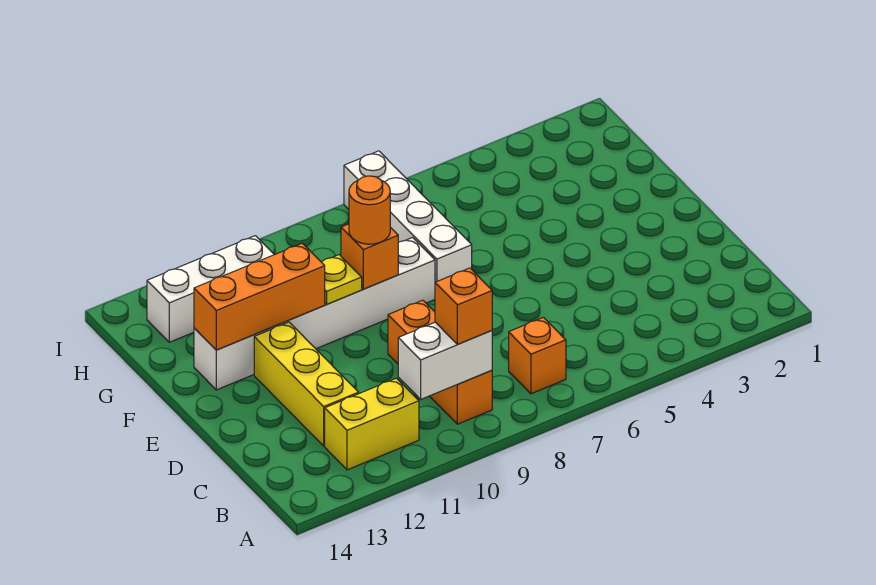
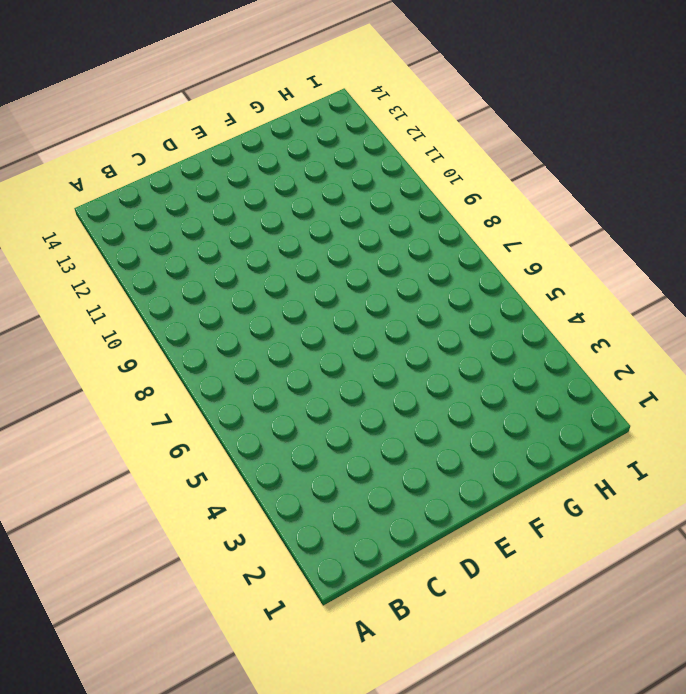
none -> orange 1x1 brick [509,317,566,394]
none -> orange 1x3 brick [388,300,492,424]
none -> yellow 1x2 brick [325,378,419,470]

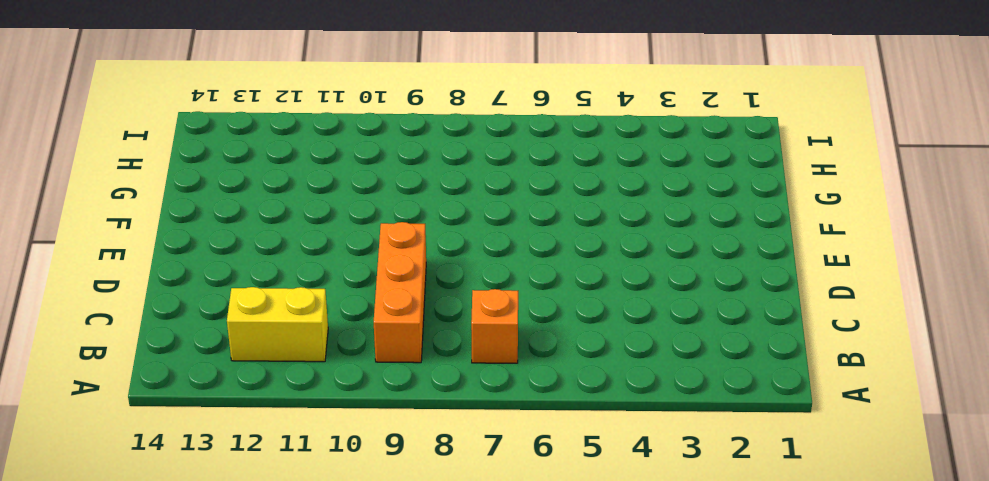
none -> yellow 1x3 brick [254,322,359,446]
none -> white 1x4 brick [344,151,472,282]
none -> white 1x6 brick [194,238,435,390]

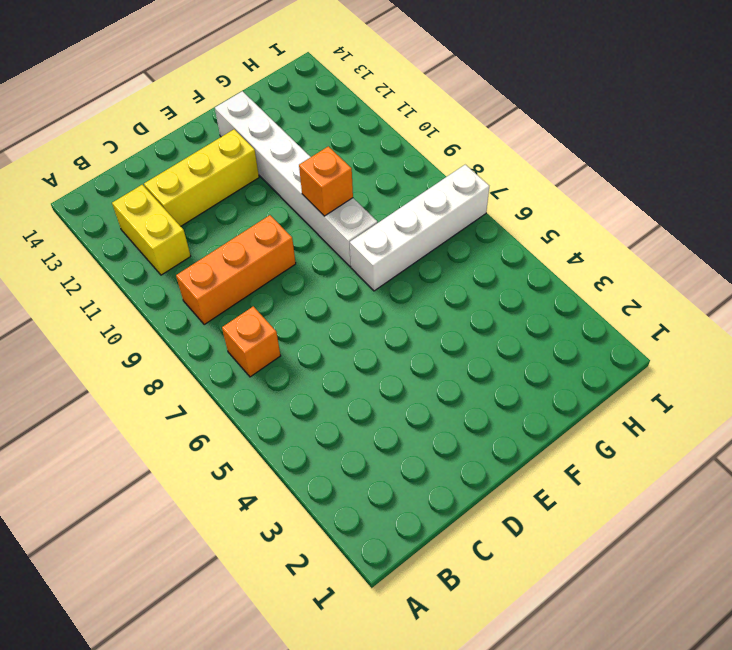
none -> white 1x3 brick [147,236,274,342]
none -> white 1x2 brick [398,322,492,399]
none -> yellow 1x1 plate [322,255,362,304]

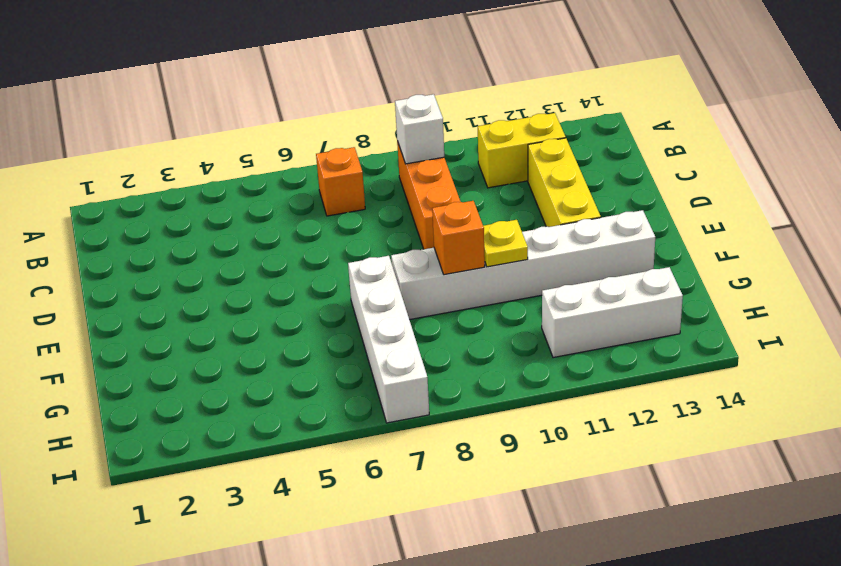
white 1x1 brick [395,94,444,164] -> white 1x2 brick [398,322,492,399]
none -> orange 1x3 brick [194,243,325,350]
none -> orange 1x1 brick [435,268,492,344]
none -> orange 1x1 round brick [349,176,390,244]

